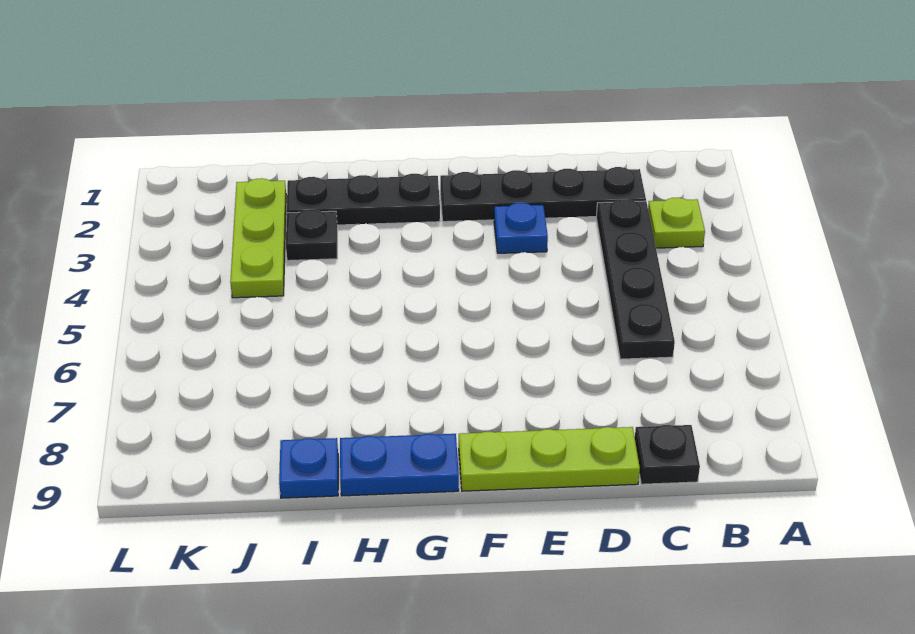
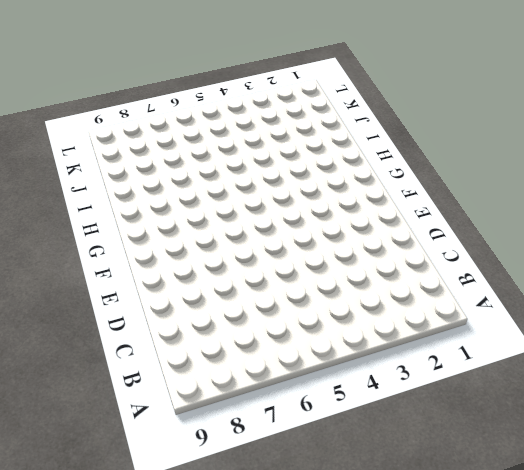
none -> lime 1x1 plate [648,198,705,248]
none -> black 1x4 plate [440,167,646,222]

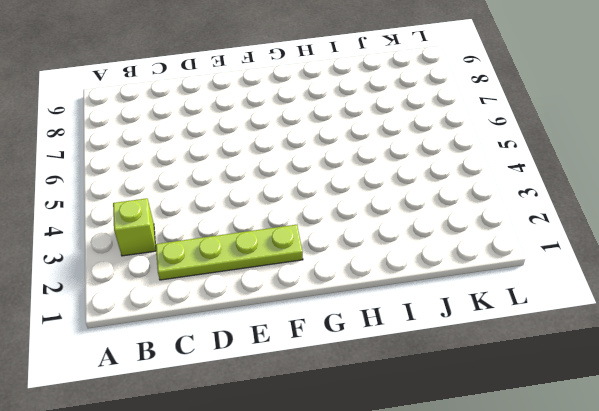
lime 1x1 brick [113,198,156,256] -> lime 1x1 plate [648,198,705,248]
lime 1x4 plate [156,225,303,280] -> black 1x4 plate [440,167,646,222]
none -> black 1x4 plate [596,199,675,359]
none -> black 1x1 plate [635,425,700,484]

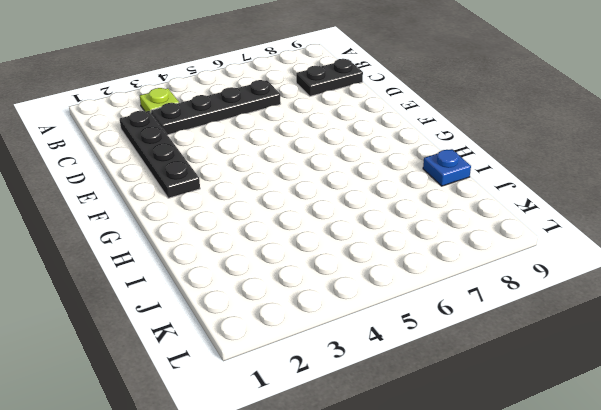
black 1x2 plate [296,59,363,96] -> black 1x1 plate [635,425,700,484]
none -> lime 1x3 plate [459,427,640,491]
none -> blue 1x1 plate [494,203,548,253]

